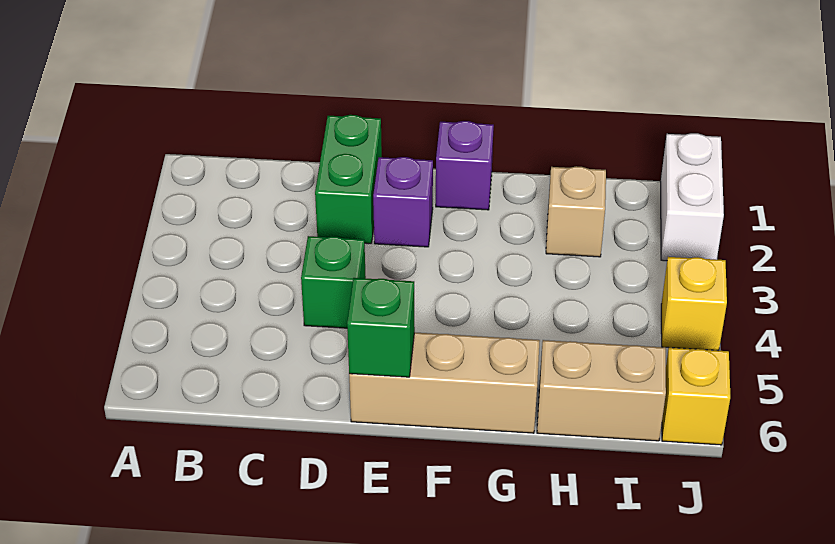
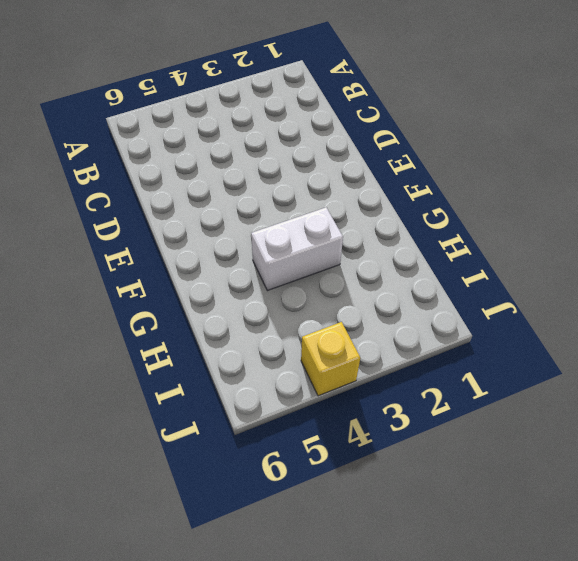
white 1x2 brick [251,208,343,291] -> white 1x2 brick moved to [661,133,724,261]
none -> green 1x2 brick [315,115,382,244]
none -> green 1x1 brick [301,236,366,328]

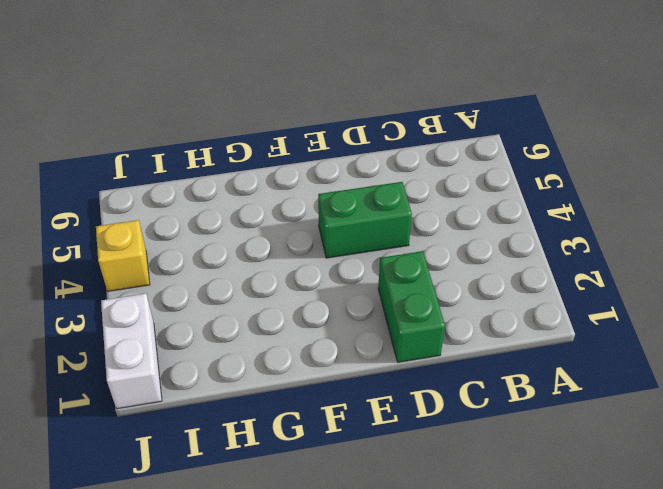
green 1x2 brick [318,182,412,258] -> green 1x1 brick [301,236,366,328]
none -> purple 1x1 brick [373,157,433,247]
none -> tan 1x3 brick [349,332,540,433]

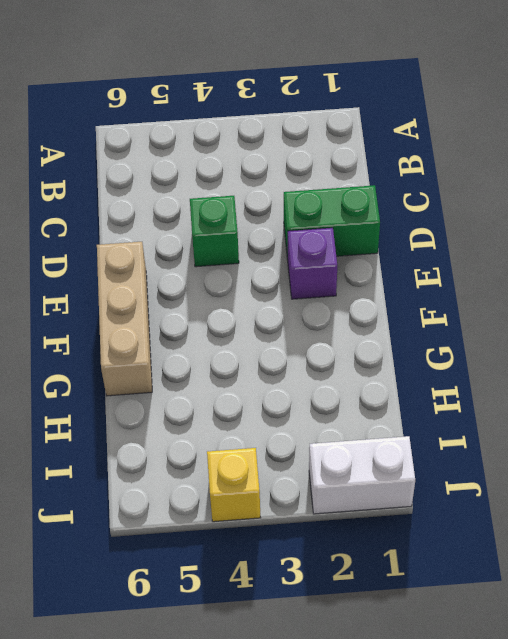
none -> purple 1x1 brick [436,121,494,210]
none -> tan 1x1 brick [546,166,606,257]

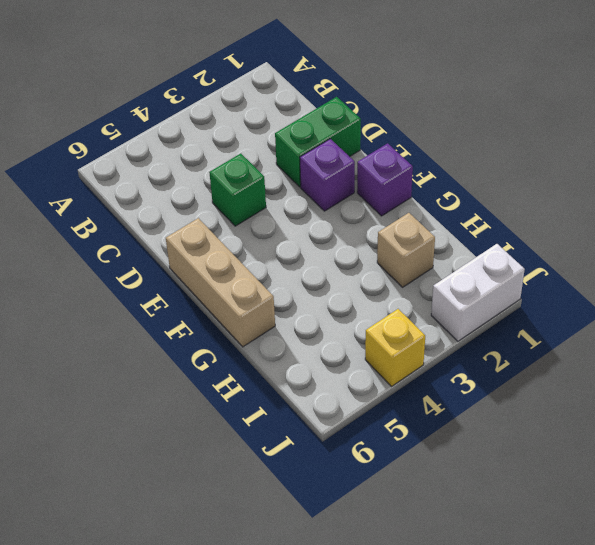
none -> tan 1x2 brick [537,340,666,441]
none -> yellow 1x1 brick [662,348,730,445]

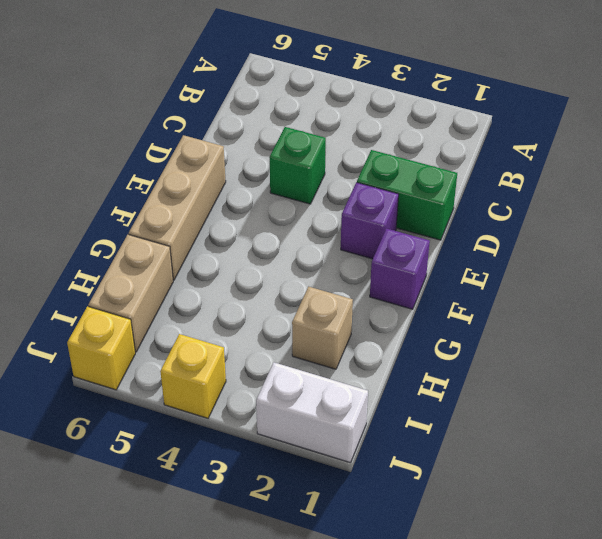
none -> green 1x1 brick [347,278,415,377]

